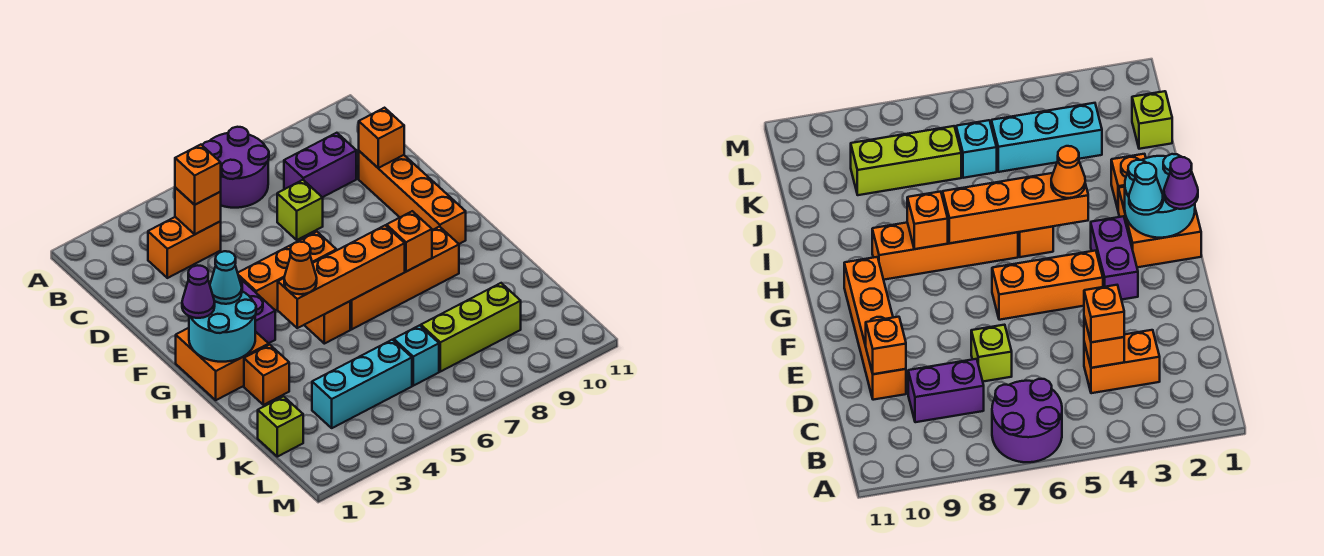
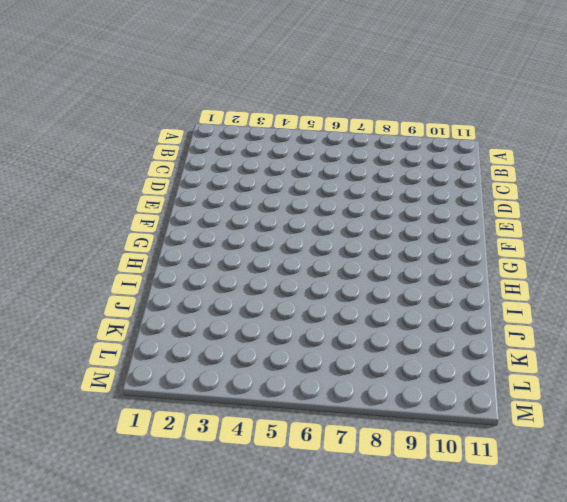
none -> purple 2x2 round brick [202,127,269,208]
none -> orange 1x2 brick [148,217,221,278]
none -> purple 1x2 brick [284,133,356,197]

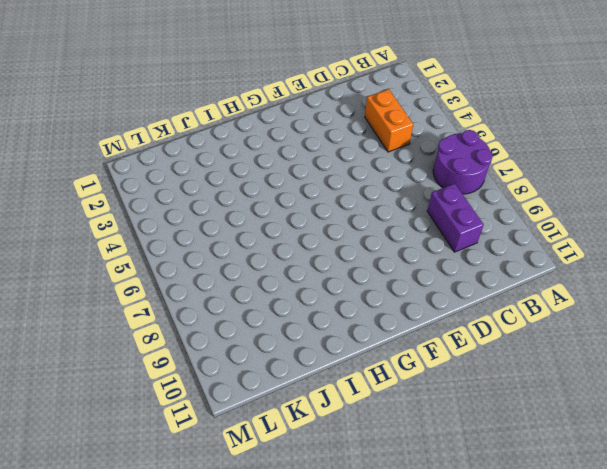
none -> lime 1x1 brick [277,180,323,240]
none -> orange 1x4 brick [359,151,466,244]
none -> purple 1x2 brick [239,278,275,343]

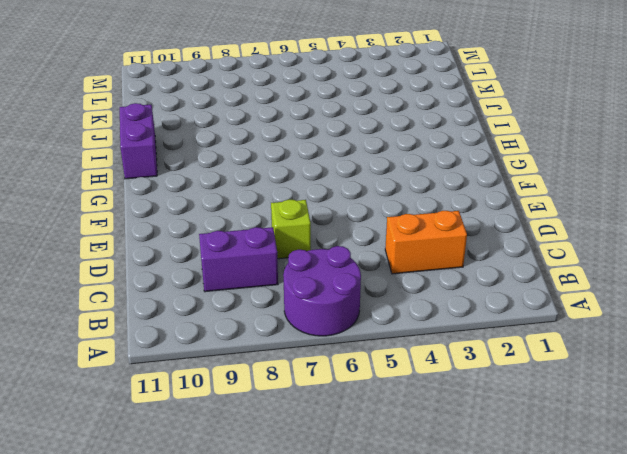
purple 1x2 brick [120,103,157,179] -> purple 1x2 brick moved to [239,278,275,343]
none -> orange 1x4 brick [359,151,466,244]
none -> orange 1x3 brick [238,232,336,310]
none -> orange 2x2 brick [176,328,269,400]

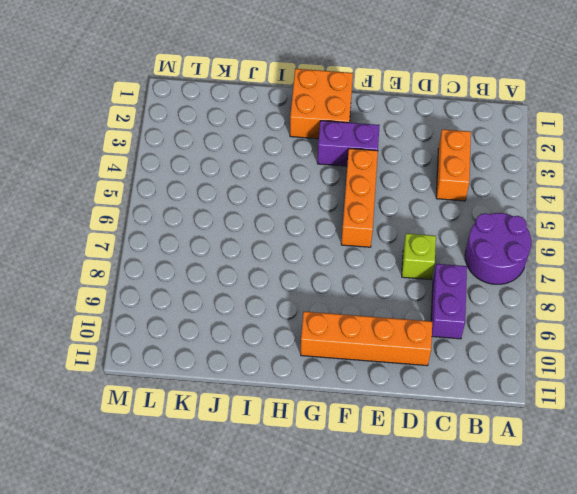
none -> orange 1x1 brick [305,301,350,344]
none -> orange 1x4 brick [350,227,459,329]
none -> orange 1x1 brick [244,345,289,405]

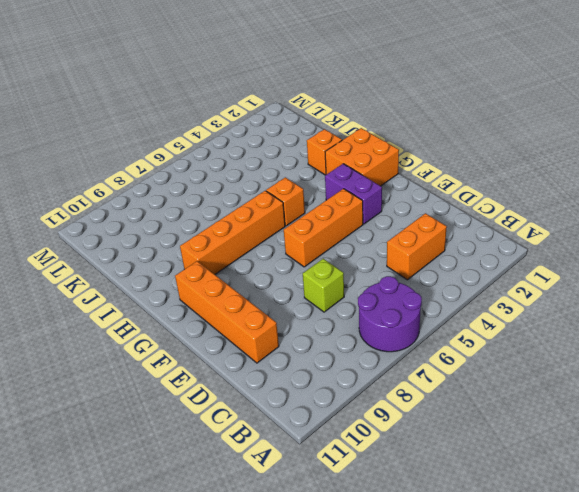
none -> purple 1x2 brick [284,133,356,197]
none -> lime 1x1 brick [258,396,303,457]
none -> cyan 1x3 brick [312,340,412,428]

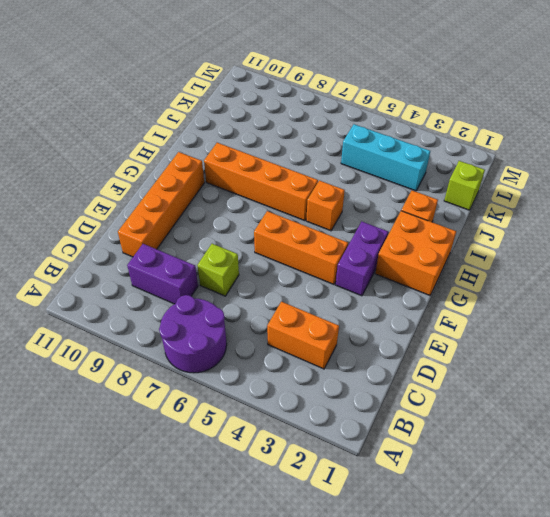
none -> cyan 1x1 brick [394,326,439,386]
none -> lime 1x3 brick [421,283,521,372]
none -> orange 1x1 brick [175,188,221,234]

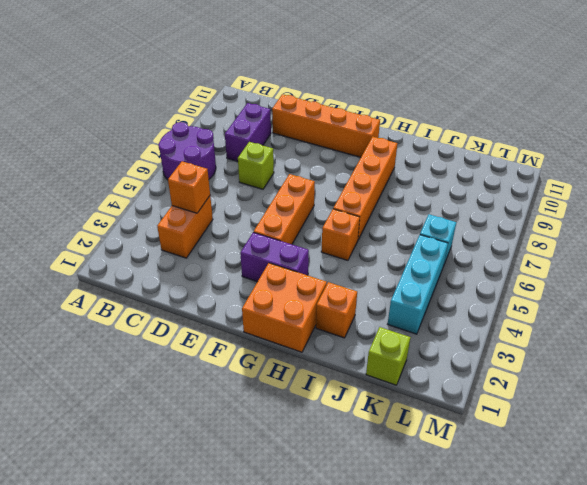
none -> lime 1x3 brick [421,283,521,372]
none -> orange 1x1 brick [359,108,404,168]
none -> cyan 2x2 round brick [189,291,256,362]

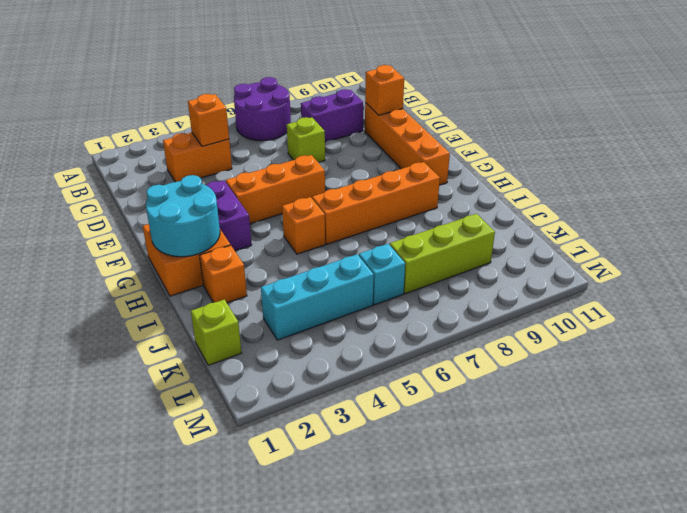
none -> orange 1x4 brick [278,226,405,328]
none -> orange 1x1 brick [386,211,432,272]
none -> orange 1x1 brick [175,145,221,205]

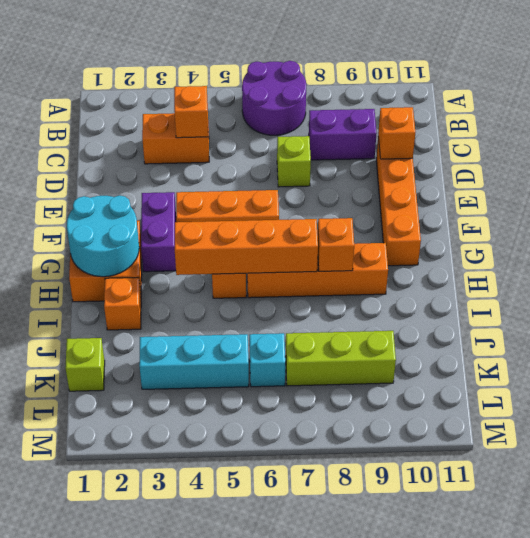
none -> orange 1x1 brick [175,145,221,205]
none -> purple 1x1 cone [182,265,215,318]
none -> cyan 1x1 cone [210,251,242,304]

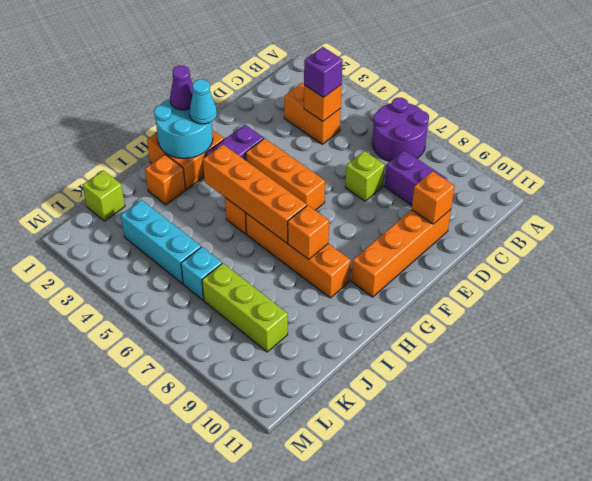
purple 1x1 brick [304,47,343,98] -> orange 1x1 brick [175,145,221,205]
none -> orange 1x1 cone [284,242,317,294]

